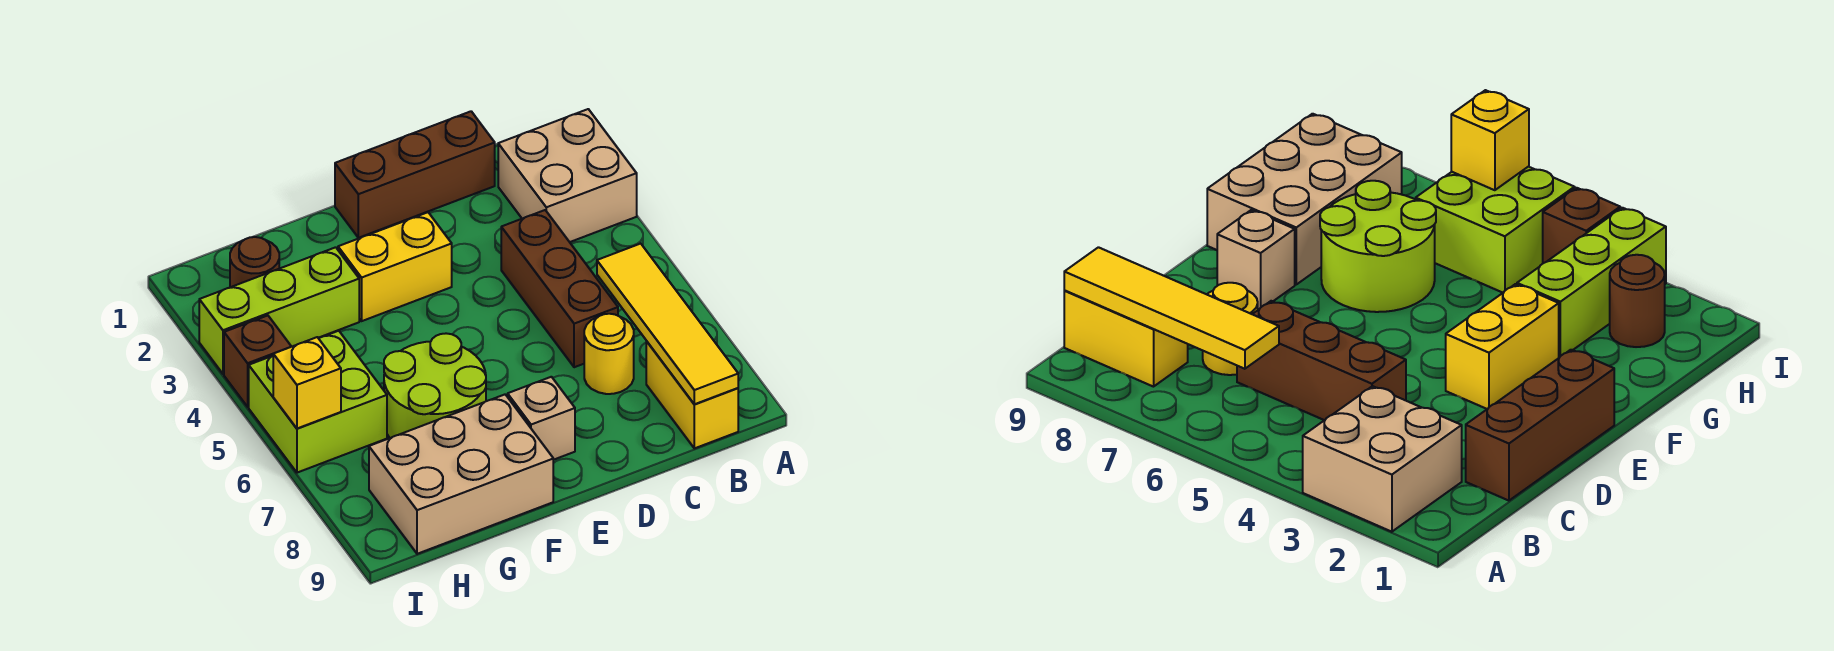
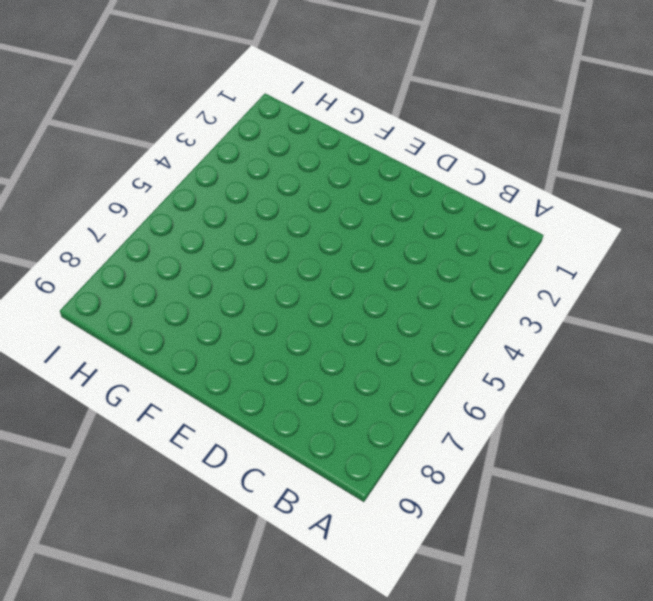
none -> tan 2x2 brick [498,109,637,242]
none -> yellow 1x2 brick [646,341,738,448]
none -> brown 1x3 brick [335,111,495,238]

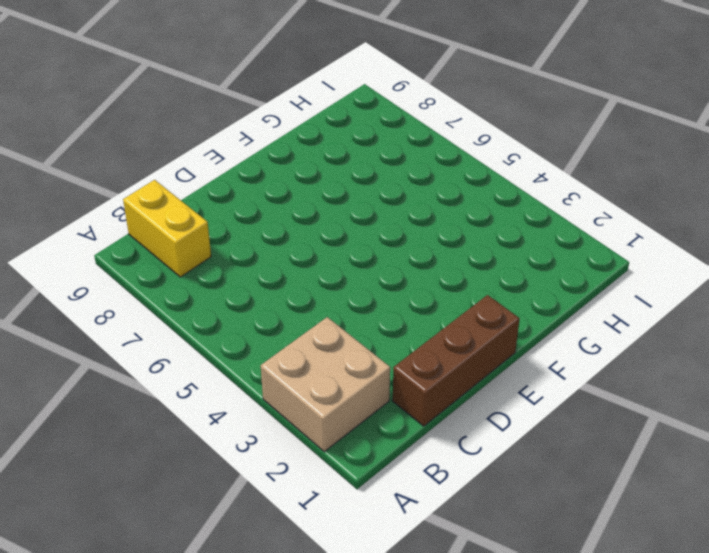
none -> brown 1x3 brick [501,210,618,367]
none -> yellow 1x1 round brick [584,314,634,394]
none -> yellow 1x2 brick [338,212,452,321]

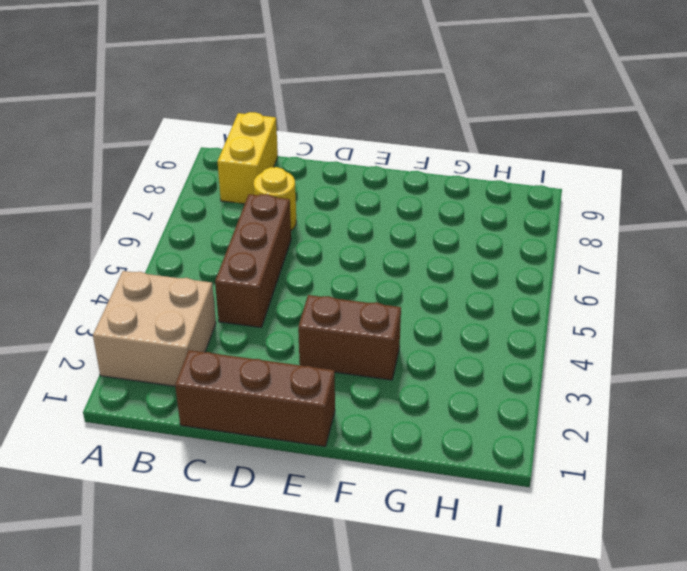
brown 1x2 brick [298,295,401,380] -> yellow 1x2 brick [338,212,452,321]
none -> tan 1x1 brick [508,377,575,460]
none -> lime 2x2 round brick [384,333,486,438]
none -> tan 2x3 brick [369,395,553,554]

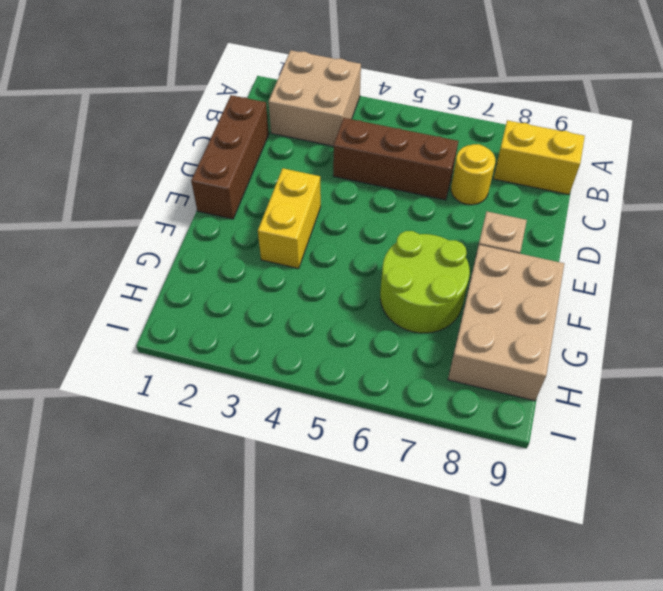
none -> lime 1x3 brick [199,247,359,374]
none -> brown 1x1 round brick [230,237,279,287]
none -> lime 2x2 brick [249,331,387,473]

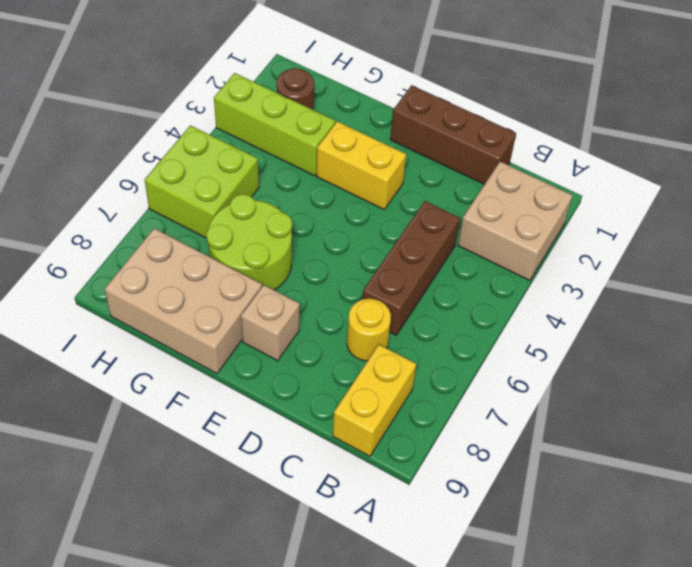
none -> brown 1x1 brick [224,315,291,407]
none -> yellow 1x4 tile [597,244,738,404]
none -> yellow 1x1 brick [273,337,341,428]

